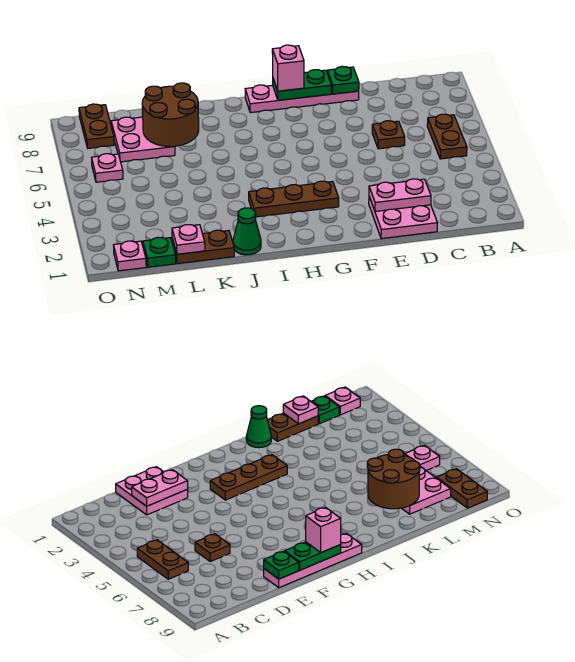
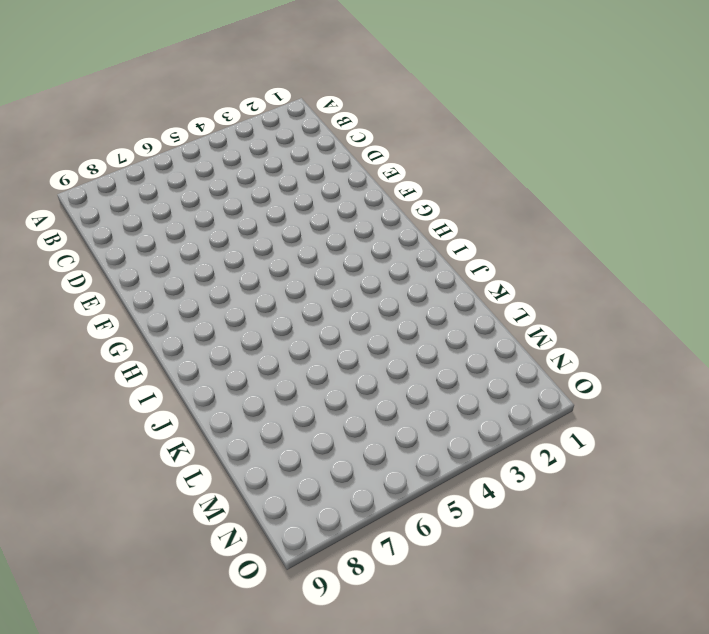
none -> brown 1x2 plate [427,114,467,159]
none -> pink 2x2 plate [369,197,438,239]
none -> brown 1x1 plate [372,121,405,149]

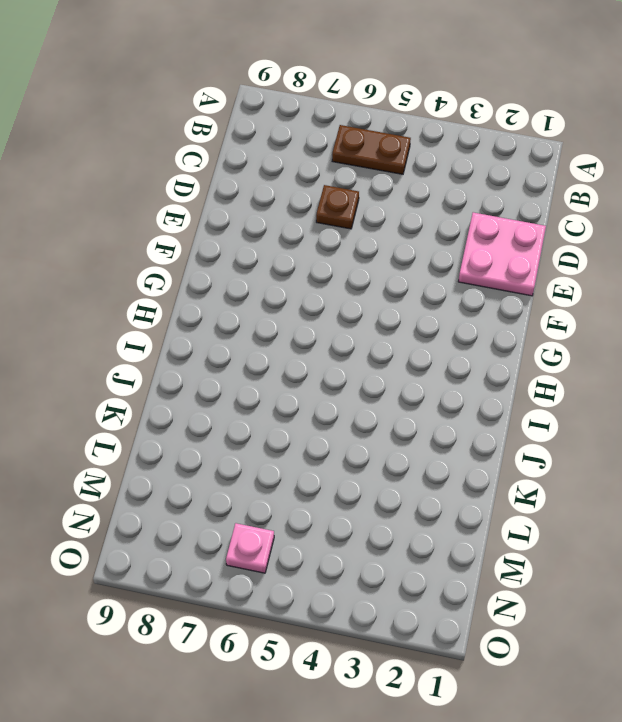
none -> pink 1x4 plate [245,85,359,113]
none -> brown 1x3 plate [249,181,339,217]
none -> green 1x1 cone [233,208,261,255]

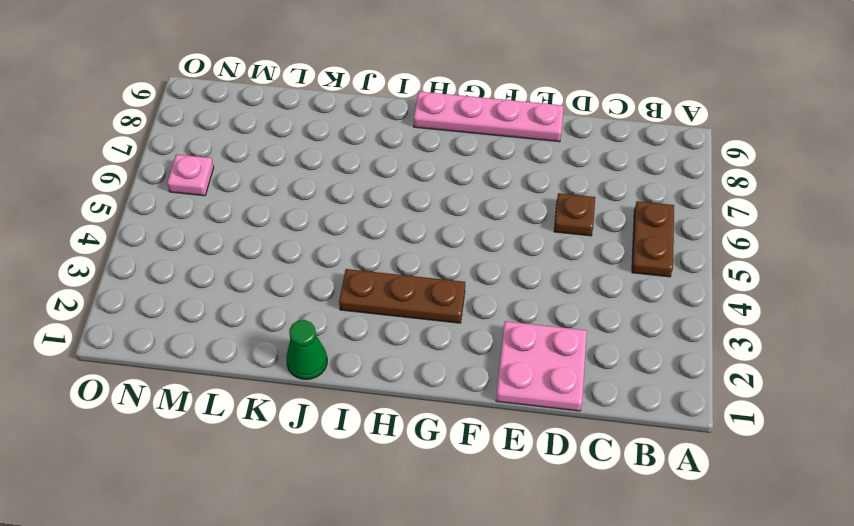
none -> brown 1x2 plate [172,230,234,264]
none -> pink 2x2 plate [111,117,175,162]
none -> green 1x1 plate [143,237,176,267]

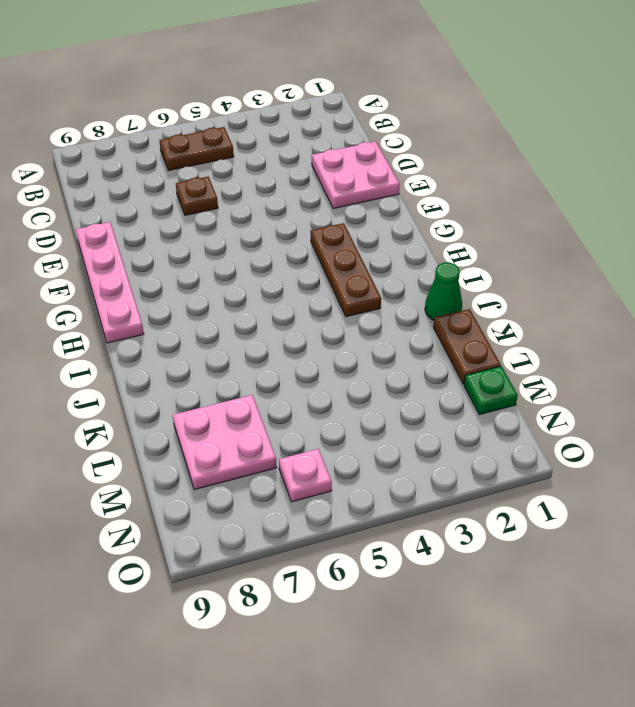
none -> pink 1x1 plate [113,241,146,271]
none -> brown 1x2 plate [79,104,114,148]
none -> pink 1x2 plate [369,179,431,211]

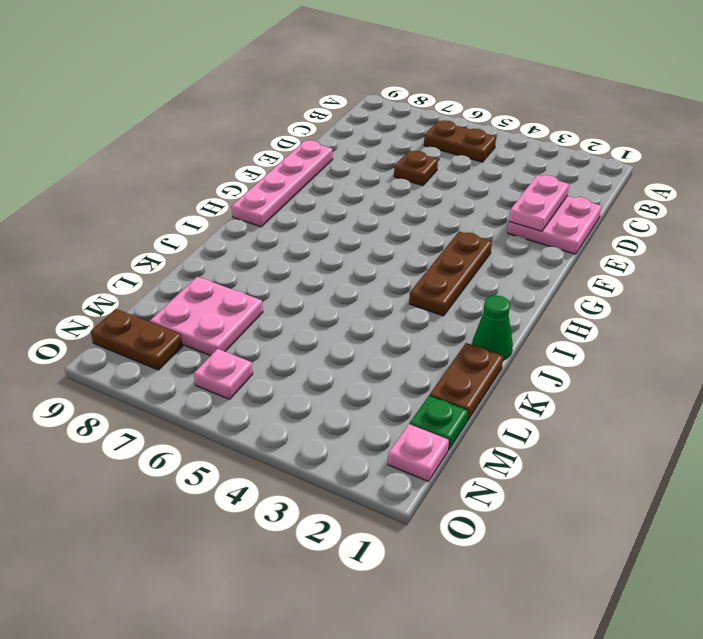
none -> green 1x1 plate [327,66,359,94]
none -> green 1x2 plate [273,70,331,100]
none -> brown 2x2 round brick [142,83,199,147]

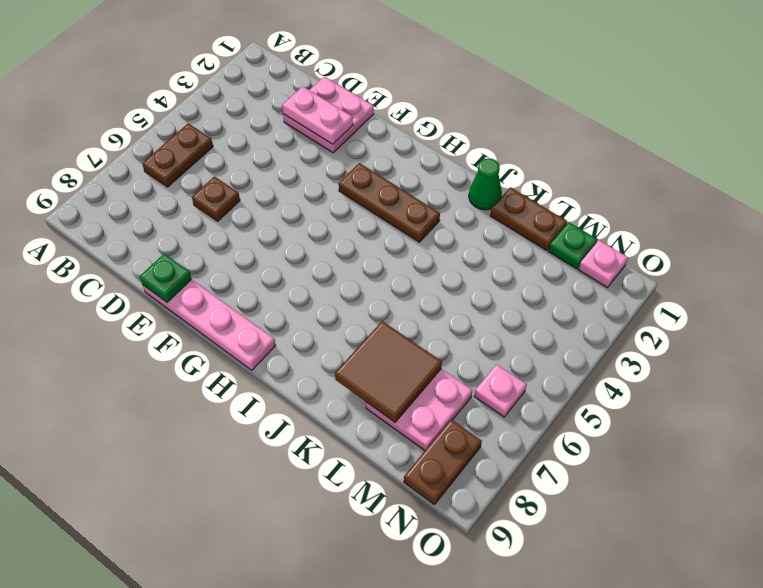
brown 2x2 tile [335,321,442,422] -> brown 2x2 round brick [142,83,199,147]
none -> green 1x2 plate [273,70,331,100]
none -> pink 1x1 plate [172,225,205,254]
none -> pink 1x1 brick [272,45,304,91]

